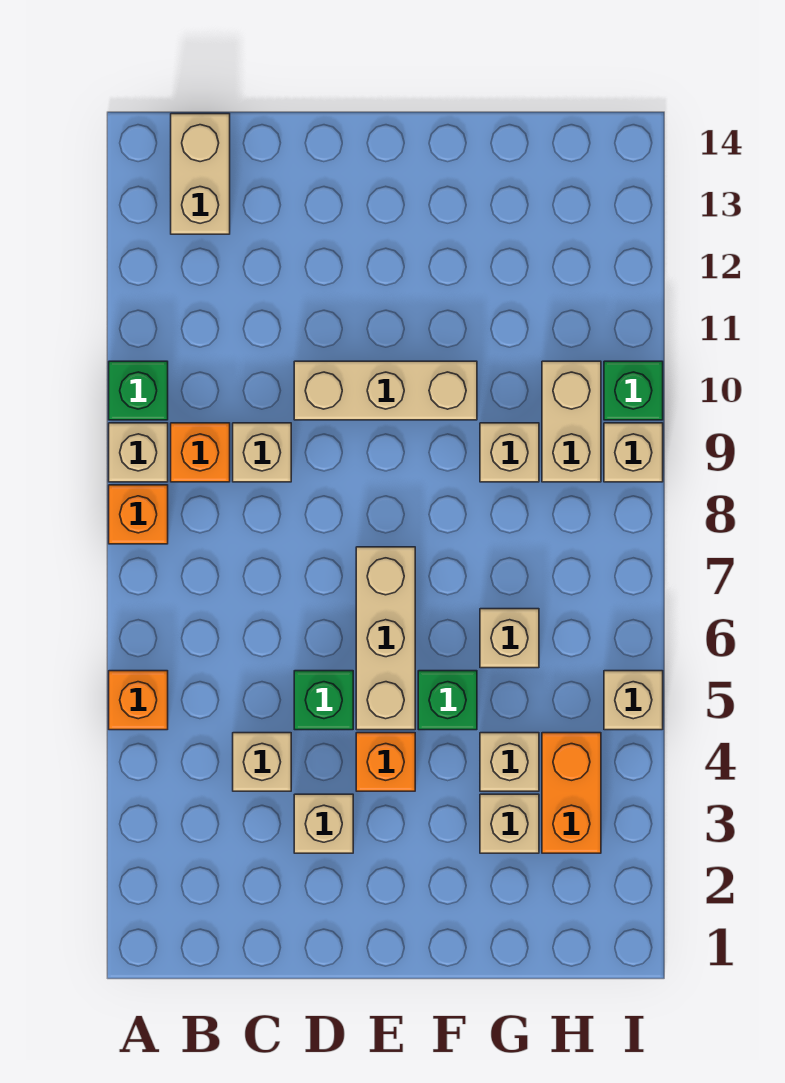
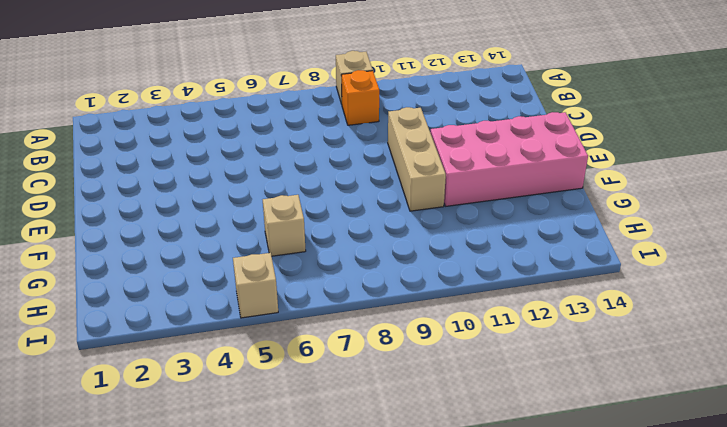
pink 2x4 brick [430,112,588,206] -> none
none -> orange 1x1 brick [109,671,168,730]
none -> orange 1x1 brick [109,485,168,544]
none -> green 1x1 brick [109,361,168,420]

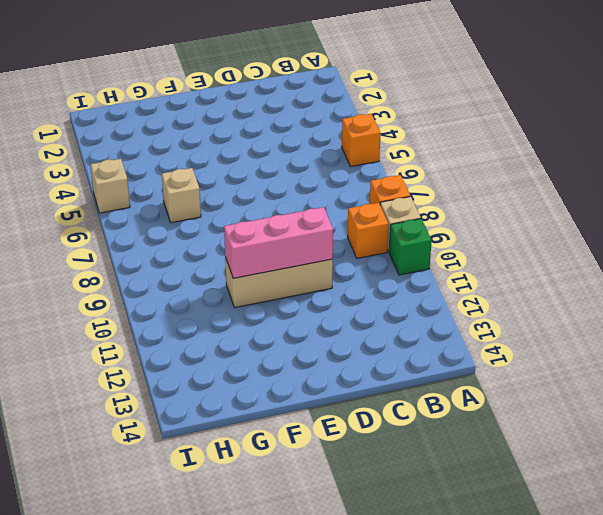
pink 1x3 brick [224,207,333,278] -> none
none -> tan 1x2 brick [171,114,230,234]
none -> tan 1x1 brick [233,733,291,791]
none -> tan 1x1 brick [233,423,291,482]

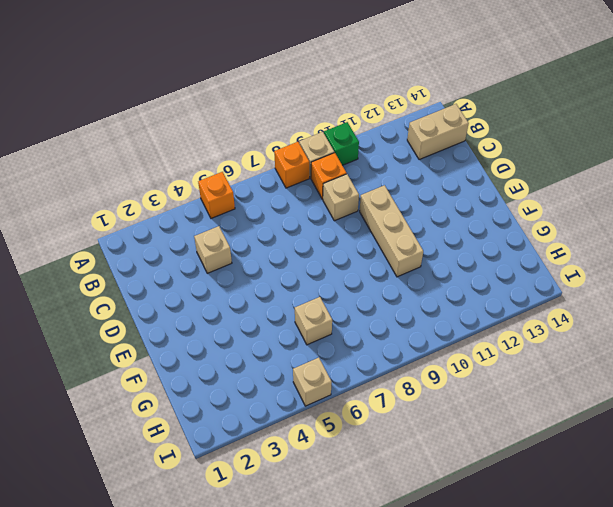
none -> tan 1x1 brick [294,794,353,853]
none -> green 1x1 brick [294,671,353,730]
none -> orange 1x1 brick [356,733,415,791]

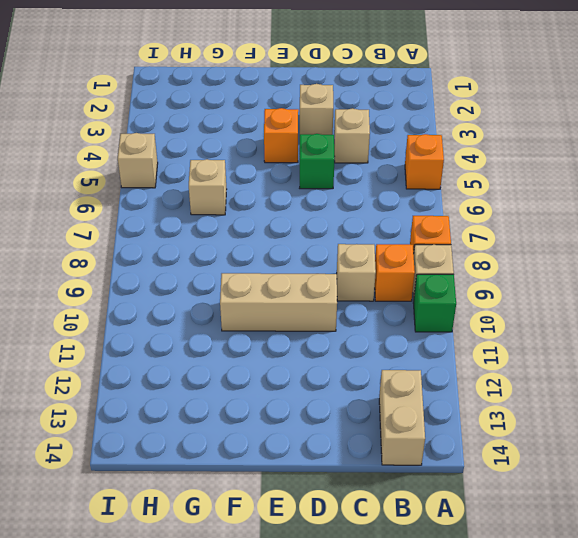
none -> tan 1x3 brick [356,547,415,730]
none -> green 1x1 brick [418,671,477,730]
none -> tan 1x1 brick [480,794,539,853]

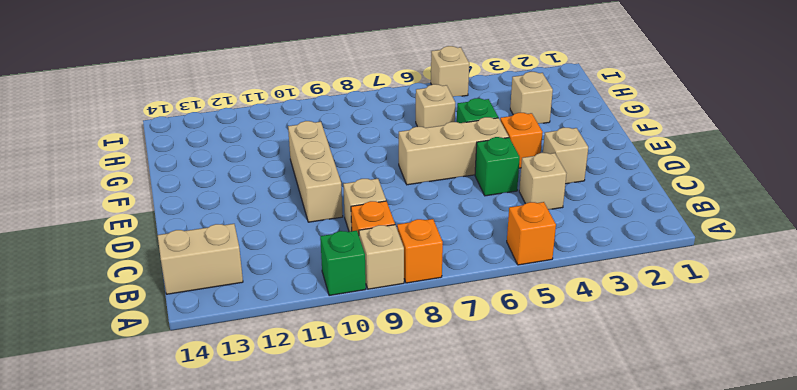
none -> tan 1x1 brick [480,733,539,791]
none -> tan 1x1 brick [480,423,539,482]
none -> orange 1x2 brick [542,733,601,853]

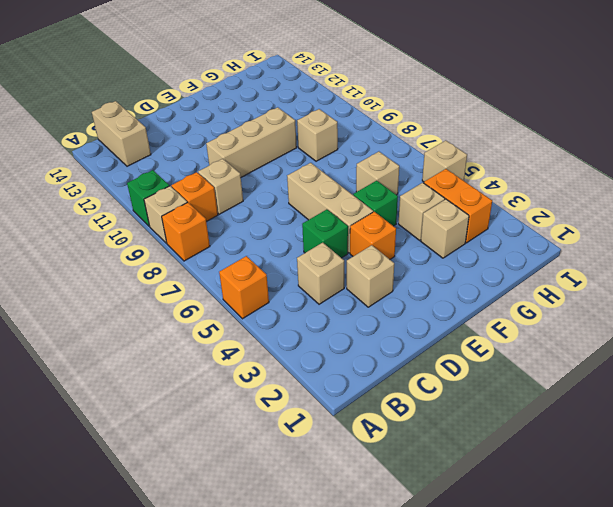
none -> tan 1x2 brick [542,361,601,482]
none -> tan 1x1 brick [604,423,663,482]
none -> green 1x1 brick [604,361,663,420]

